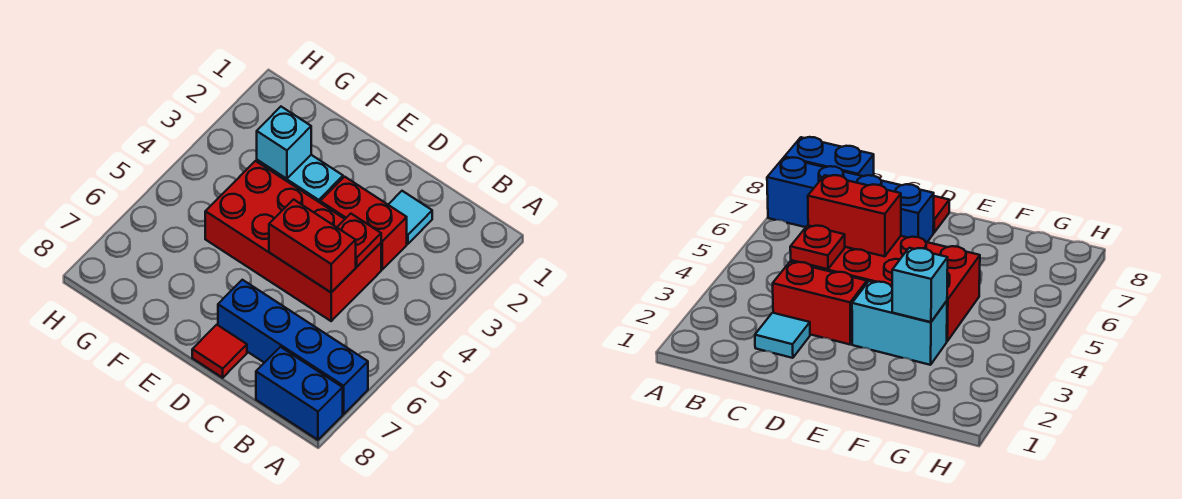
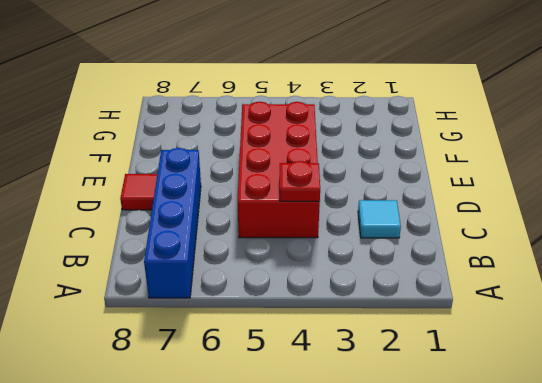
none -> blue 1x2 brick [256,347,343,440]
none -> red 1x2 brick [320,177,407,269]

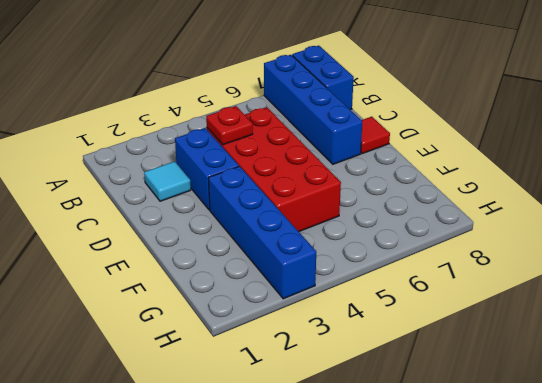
blue 1x2 brick [175,128,239,210] -> red 1x2 brick [320,177,407,269]
blue 1x4 brick [209,166,316,299] -> cyan 1x2 brick [257,155,343,203]
none -> red 1x2 brick [269,199,356,292]
none -> cyan 1x1 brick [257,107,311,179]

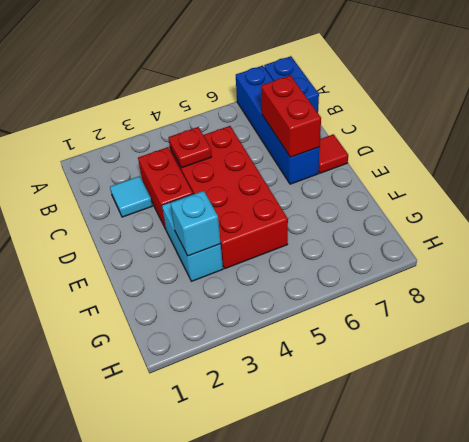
red 1x2 brick [261,76,321,157] -> red 1x2 brick moved to [269,199,356,292]

